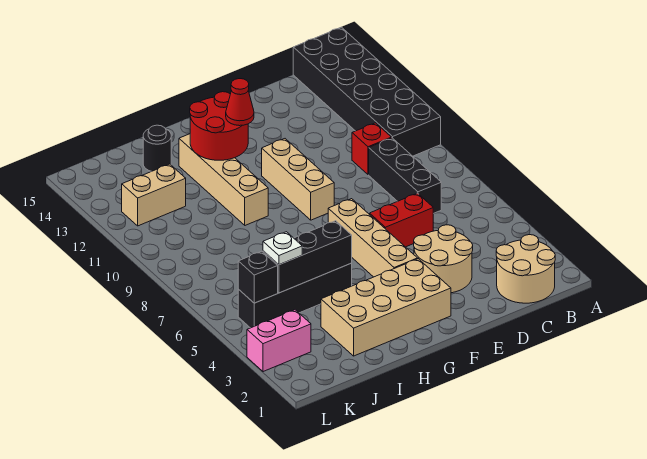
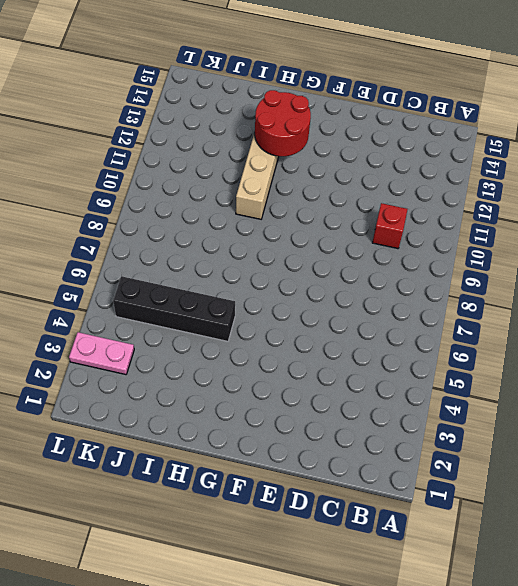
pink 1x2 plate [69,332,134,375] -> pink 1x2 brick [247,310,311,372]
none -> black 2x6 brick [293,27,441,156]
none -> tan 2x2 round brick [496,235,555,303]
none -> black 1x3 brick [369,138,441,214]

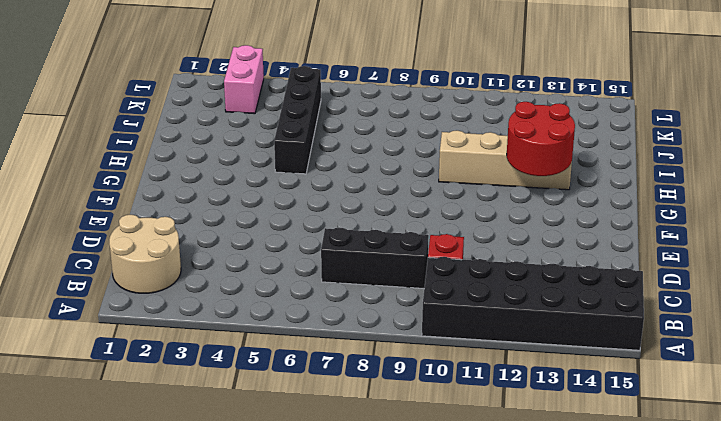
none -> tan 2x2 round brick [414,225,473,293]
none -> red 1x2 brick [370,193,433,247]
none -> tan 2x4 brick [321,259,451,356]

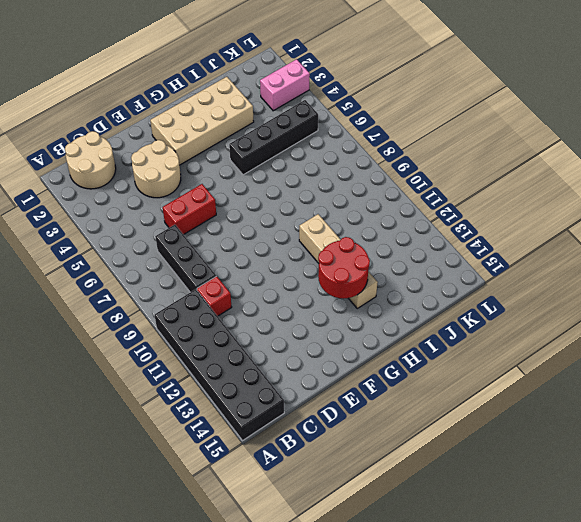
none -> tan 1x4 brick [328,199,418,277]
none -> tan 1x3 brick [262,139,334,220]
none -> black 1x1 round brick [143,125,171,171]

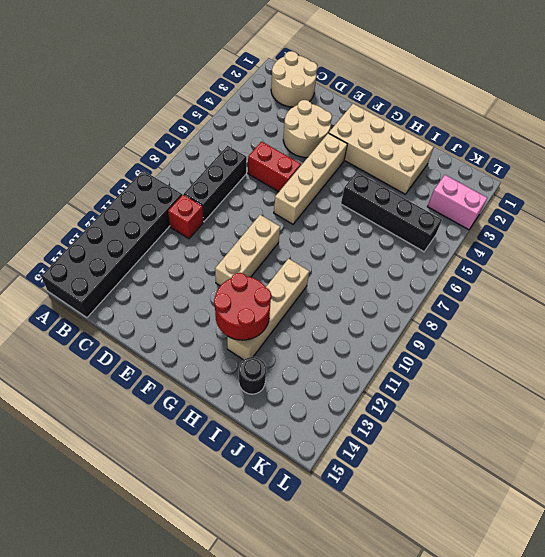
none -> tan 1x2 brick [122,164,186,226]
none -> black 1x3 brick [263,221,352,293]
none -> black 1x1 brick [238,251,278,303]

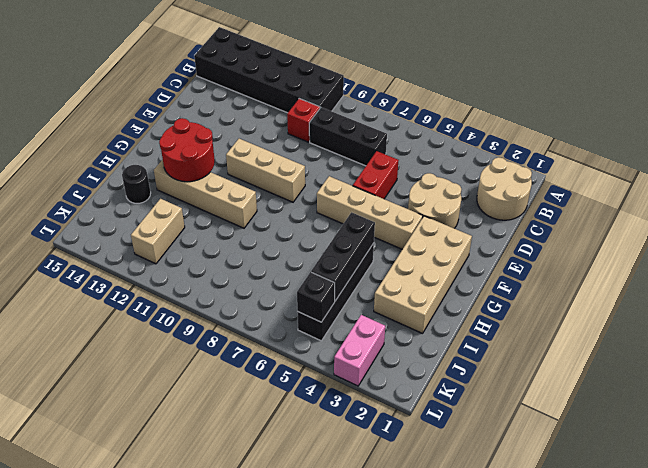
none -> red 1x1 cone [226,79,254,126]
none -> white 1x1 plate [263,232,302,265]

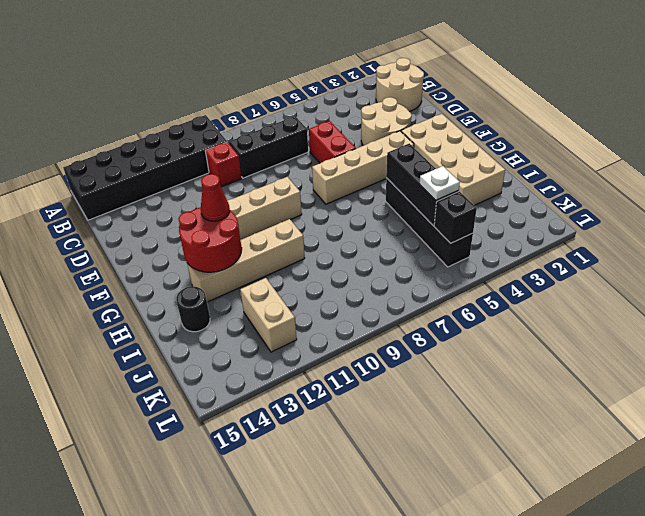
none -> pink 1x2 brick [247,310,311,372]

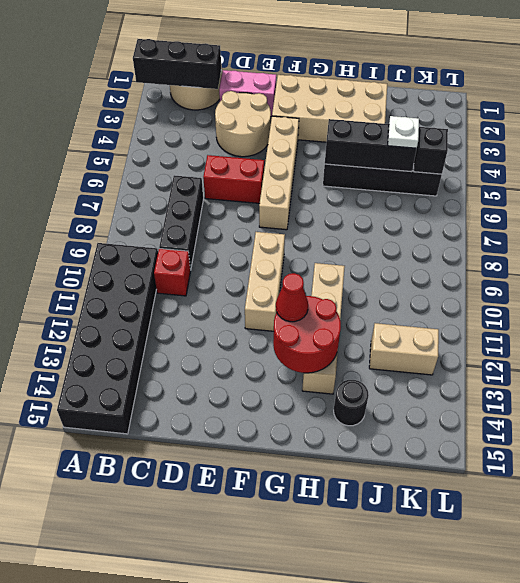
black 1x3 brick [133,39,221,89] -> none
pink 1x2 brick [219,70,276,117] -> pink 1x2 brick moved to [247,310,311,372]

